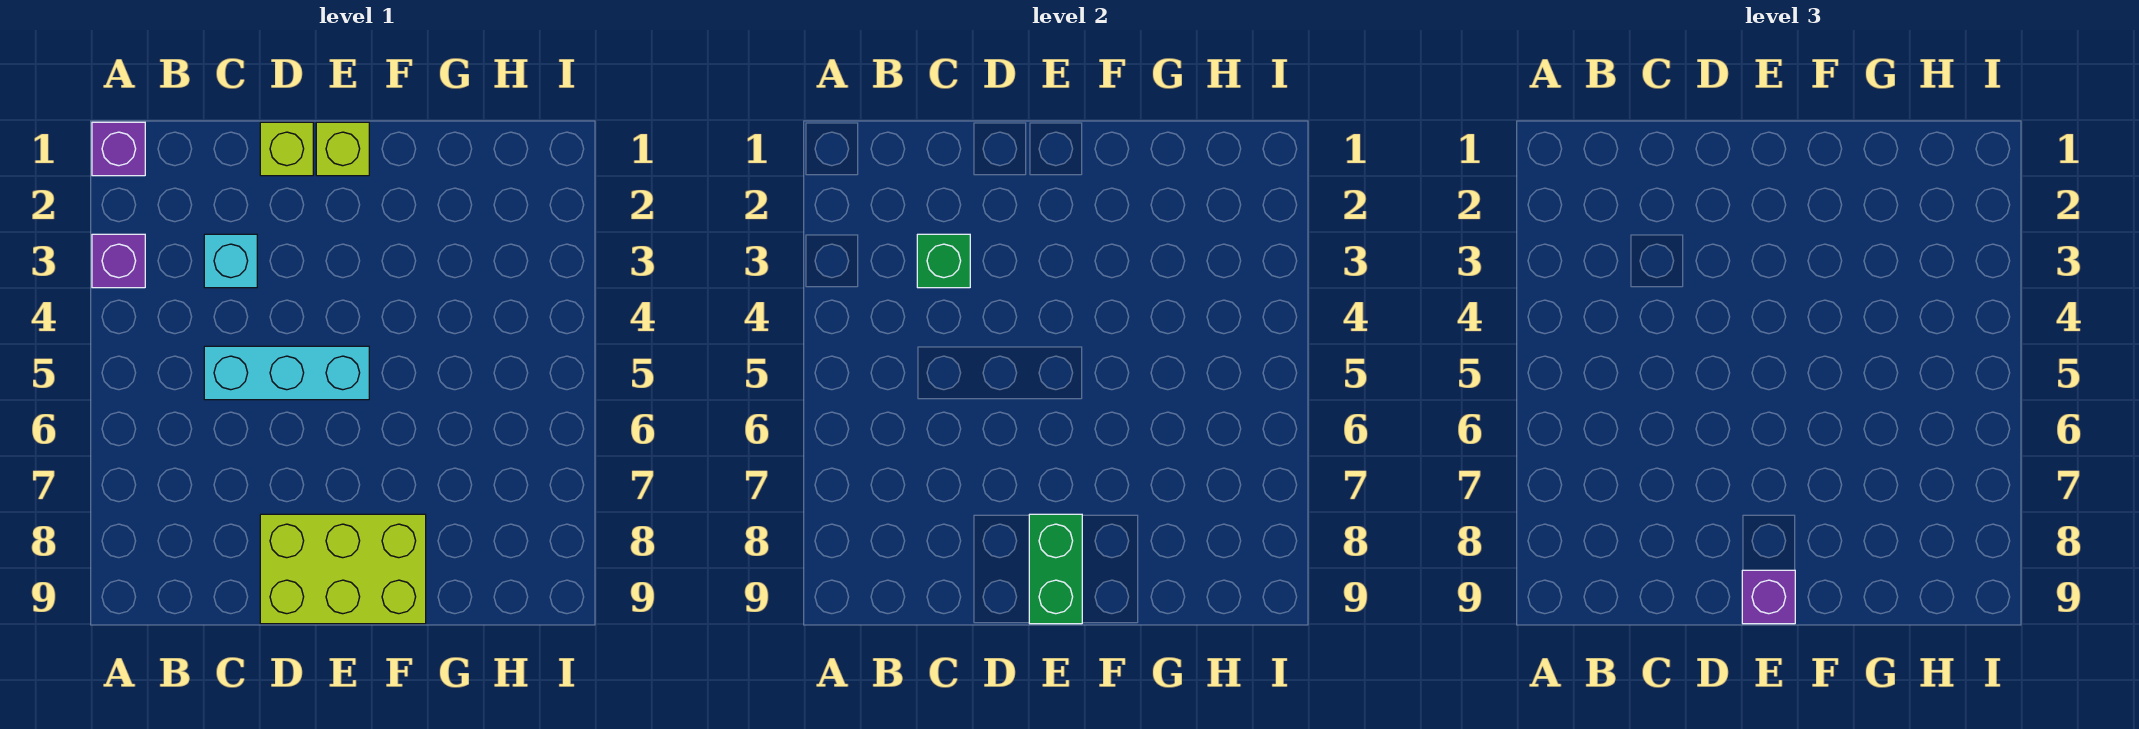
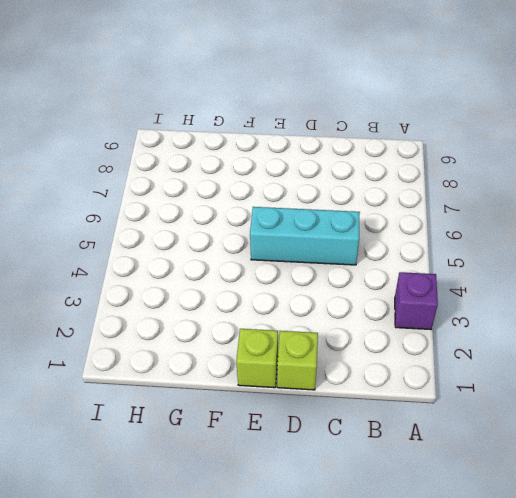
none -> purple 1x1 brick [92,122,145,176]
none -> cyan 1x1 brick [204,234,257,288]

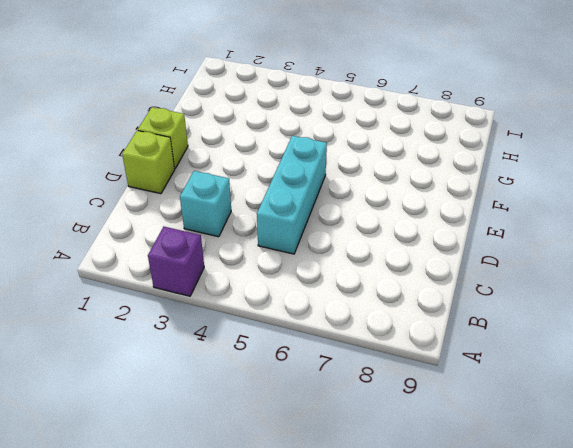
none -> purple 1x1 brick [92,122,145,176]
none -> lime 2x3 brick [260,514,426,624]

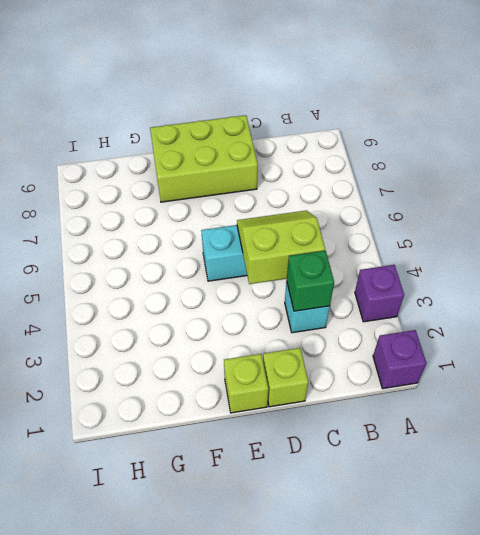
lime 2x2 slope [237,210,325,284] -> none
none -> green 1x2 brick [1029,514,1082,624]
none -> purple 1x1 brick [1742,570,1795,624]

